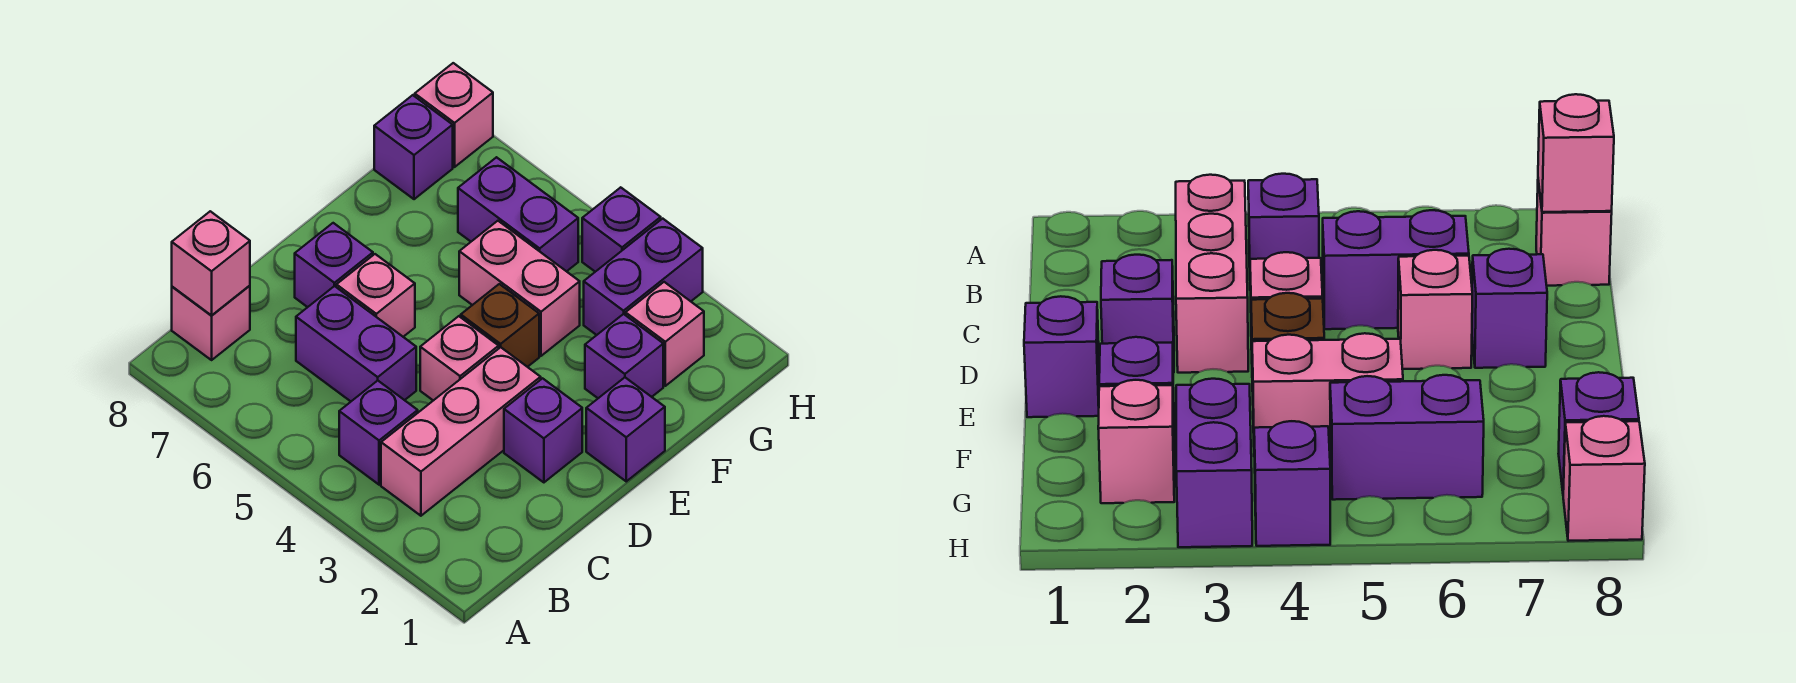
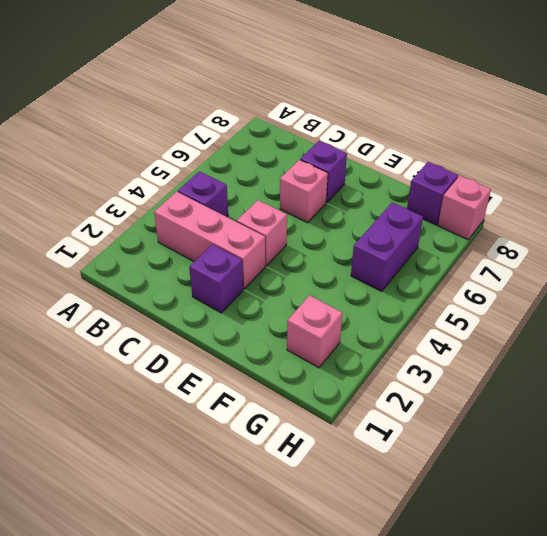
none -> pink 1x1 brick [172,286,250,360]
none -> purple 1x2 brick [296,286,416,401]
none -> purple 1x1 brick [586,378,665,481]

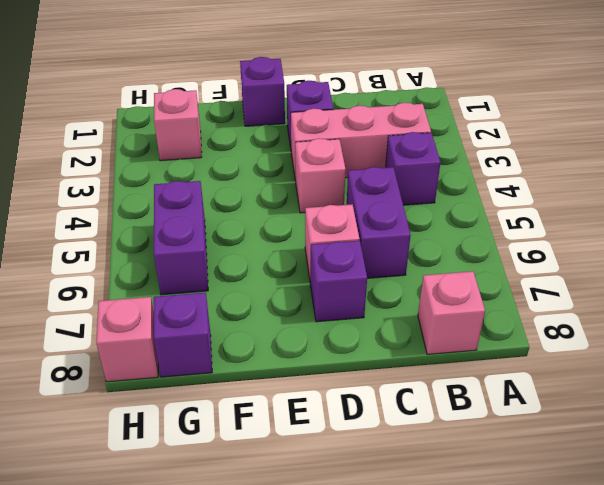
none -> brown 1x1 brick [461,284,539,367]
none -> purple 1x1 brick [585,314,663,398]
none -> pink 1x2 brick [459,221,580,356]

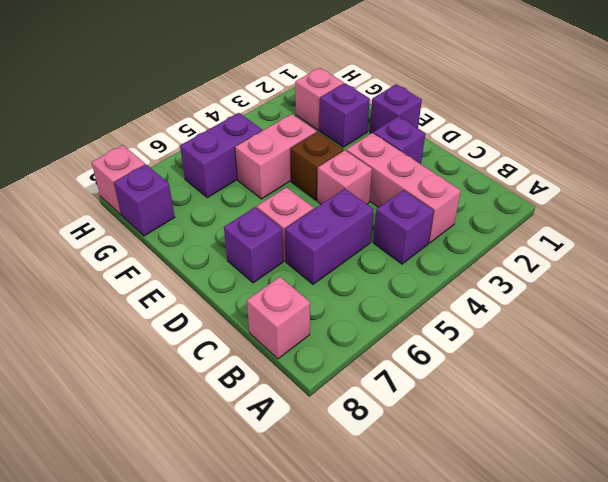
none -> purple 1x2 brick [584,219,703,335]
none -> purple 1x1 brick [582,187,661,272]
none -> pink 1x1 brick [172,211,250,315]

